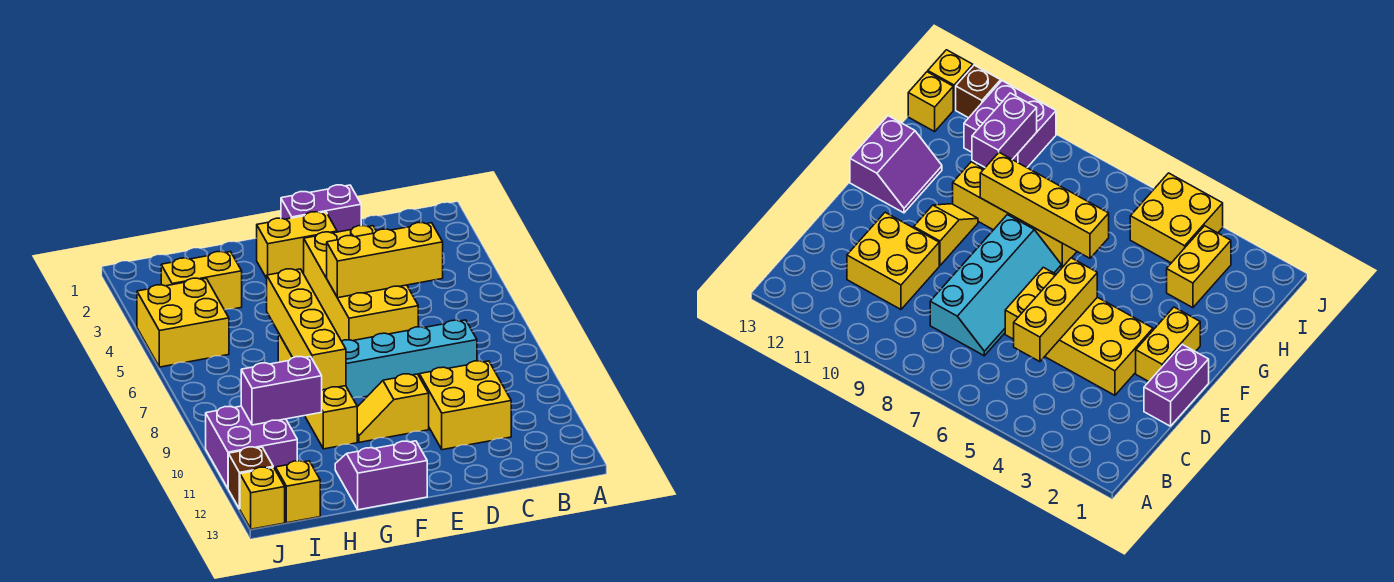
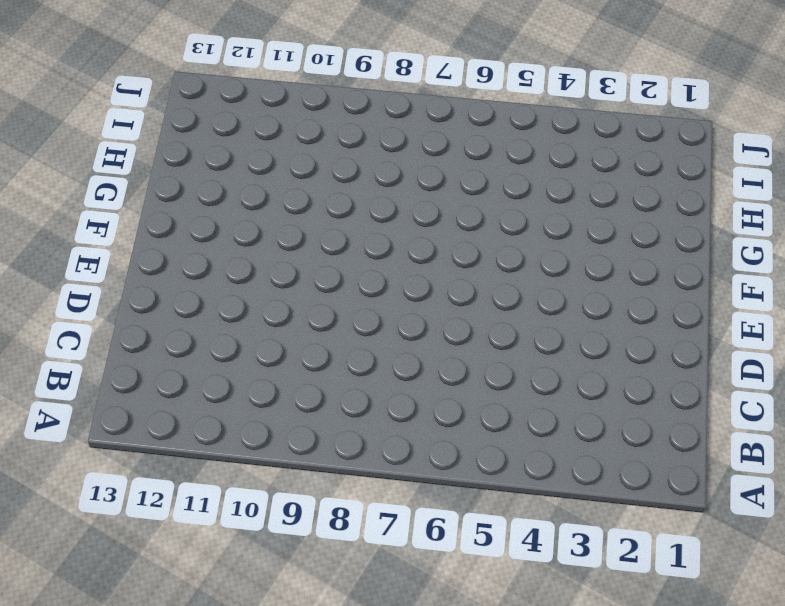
none -> cyan 2x4 slope [342,320,477,398]
none -> yellow 2x2 brick [419,361,511,450]
none -> purple 1x2 brick [281,185,361,232]

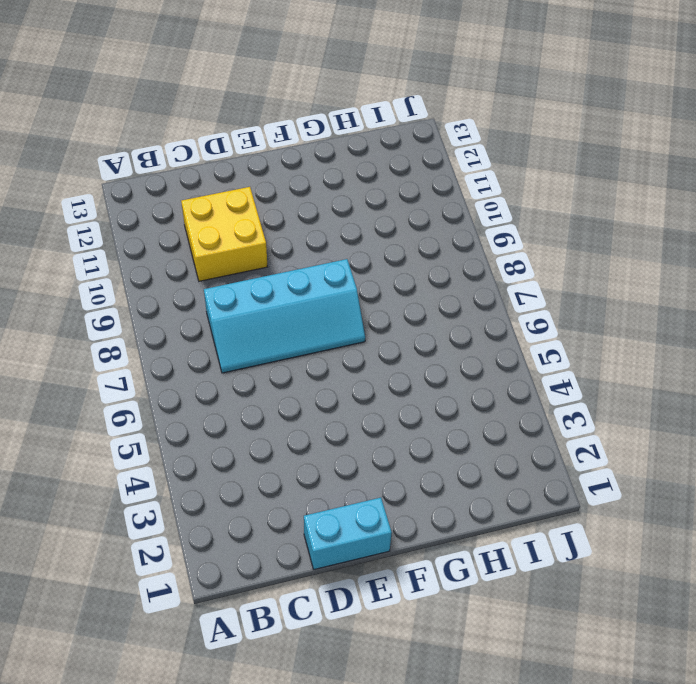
cyan 1x2 brick [304,498,392,569] -> purple 1x2 brick [281,185,361,232]
none -> yellow 2x4 brick [304,226,418,341]
none -> yellow 1x2 brick [257,212,337,278]
none -> yellow 1x2 slope [357,374,429,442]

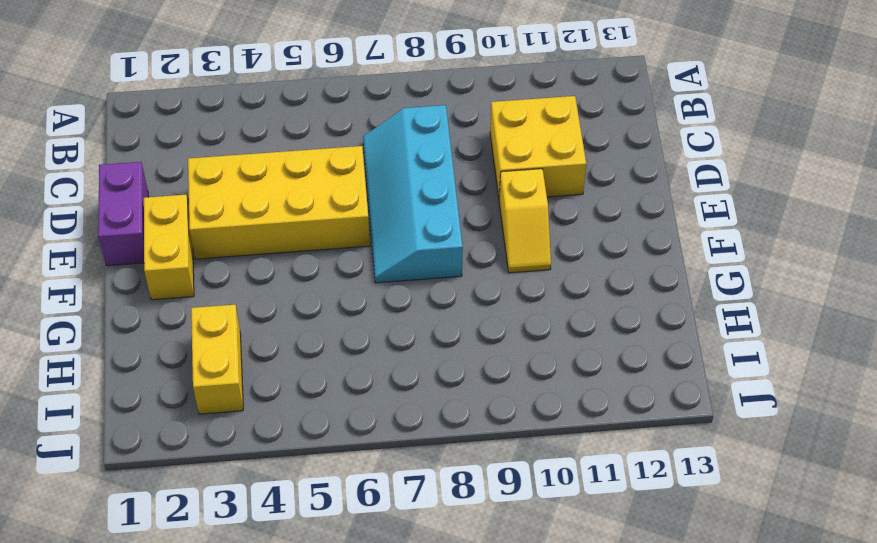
none -> purple 2x2 slope [335,441,427,510]
none -> yellow 1x4 brick [278,333,357,449]
none -> yellow 2x2 brick [137,278,229,367]

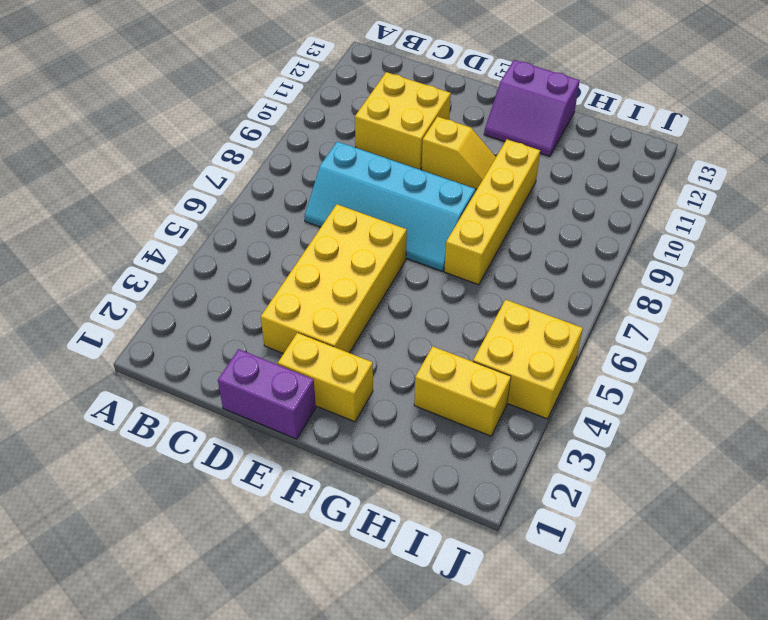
none -> purple 2x2 brick [206,406,297,488]
none -> yellow 1x1 brick [276,461,320,523]
none -> brown 1x1 brick [228,447,273,509]

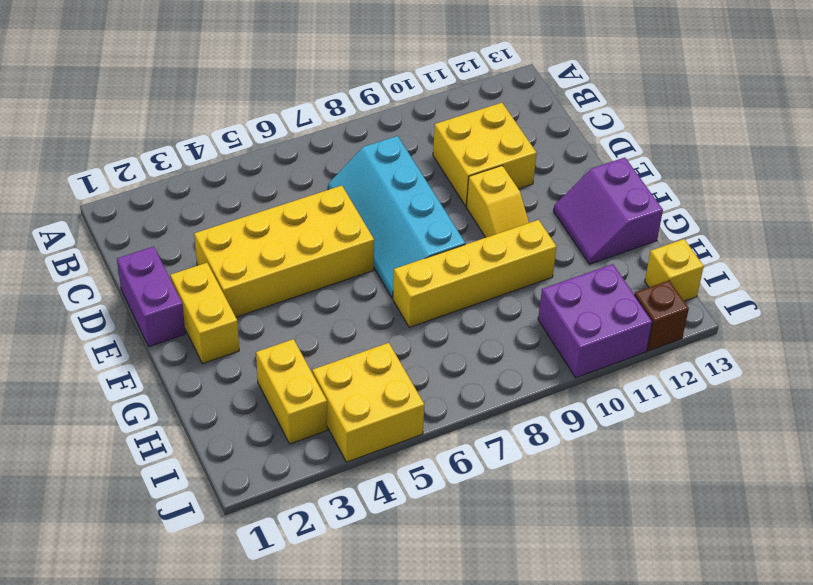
none -> yellow 1x1 brick [240,467,285,529]
none -> yellow 1x3 brick [327,223,443,298]
none -> yellow 1x4 brick [267,269,346,390]

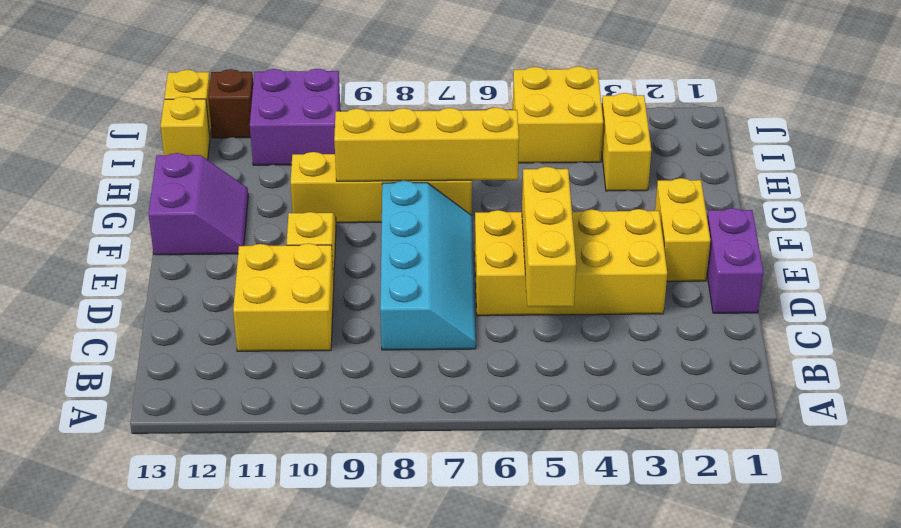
none -> purple 1x2 brick [241,357,322,425]

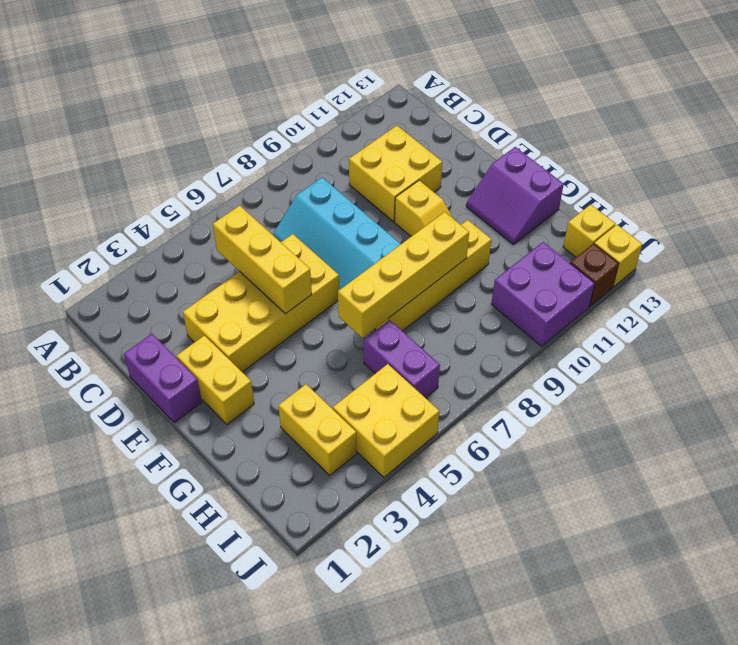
purple 1x2 brick [364,320,440,398] -> purple 1x2 brick moved to [241,357,322,425]

